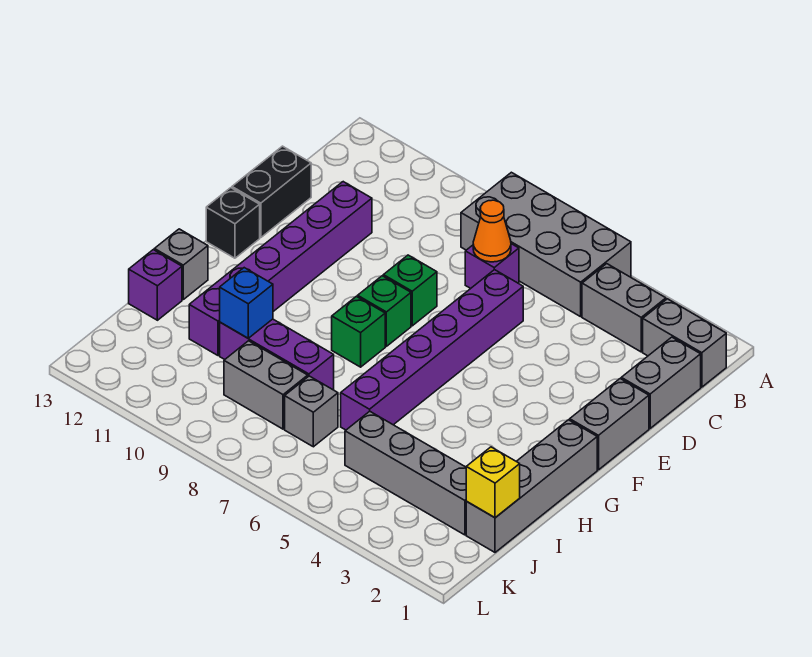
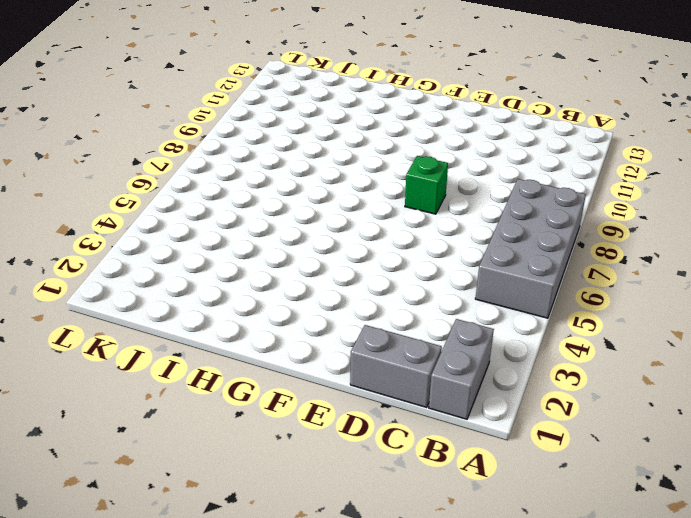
none -> grey 1x2 brick [582,264,666,352]
none -> purple 1x1 brick [465,244,519,288]
none -> purple 1x6 brick [341,270,523,430]

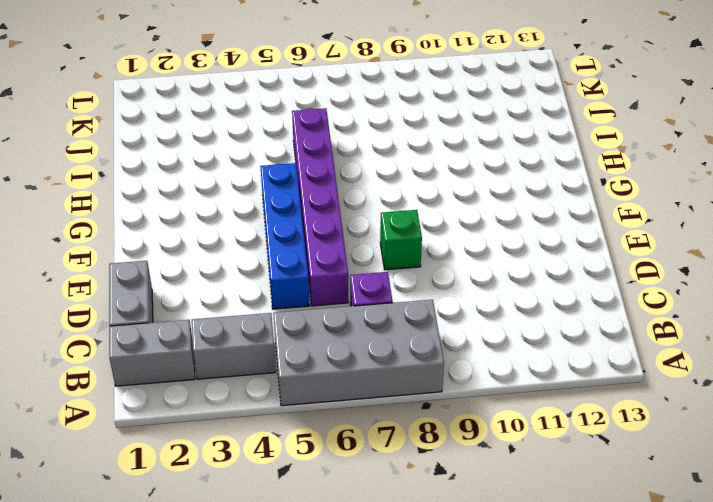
blue 1x4 brick [260,163,310,309] -> none
none -> purple 1x6 brick [189,182,372,355]
none -> black 1x2 brick [232,146,311,238]
none -> grey 1x2 brick [570,379,649,470]

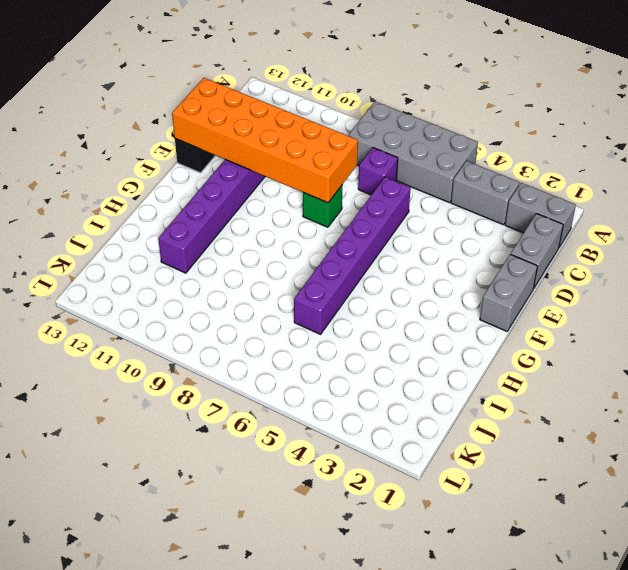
orange 2x6 brick [172,78,358,203] -> none
none -> green 1x1 brick [358,276,411,346]
none -> black 1x1 brick [206,188,260,258]
none -> grey 1x4 brick [466,420,597,552]

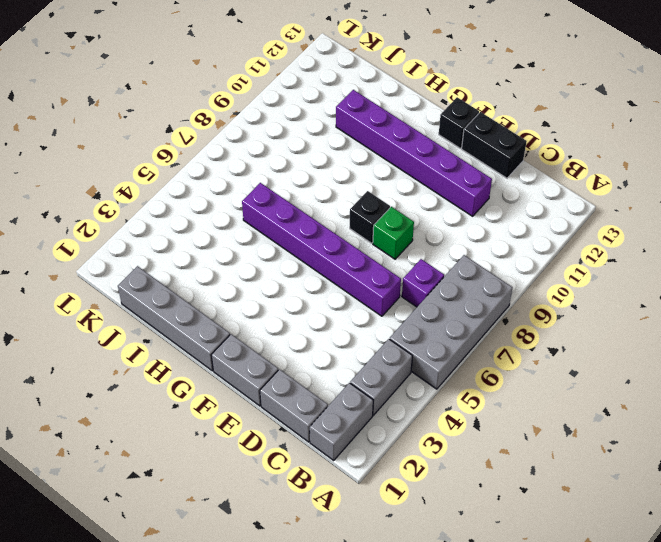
black 1x1 brick [350,191,390,243] -> green 1x1 brick [358,276,411,346]
none -> green 1x1 brick [332,296,385,367]
none -> grey 1x1 brick [154,229,208,299]
none -> purple 1x3 brick [220,319,334,390]

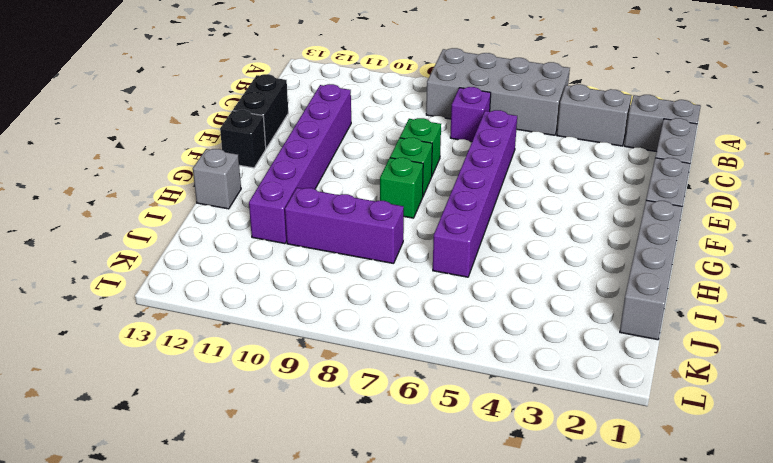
none -> purple 1x1 brick [129,250,182,320]
none -> grey 1x4 brick [345,411,467,535]
none -> grey 1x1 brick [285,376,338,447]

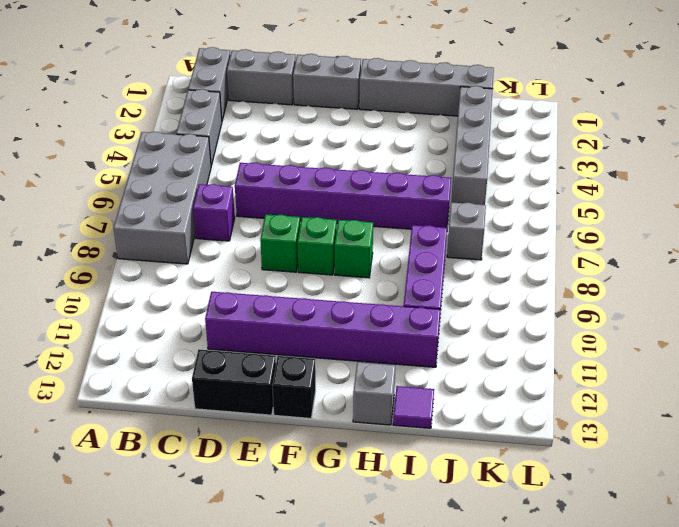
purple 1x1 tile [393,386,434,428] -> purple 1x1 brick [129,250,182,320]
none -> grey 1x2 brick [224,341,308,429]
none -> orange 1x1 cone [473,200,511,262]
none -> blue 1x1 brick [220,268,273,338]

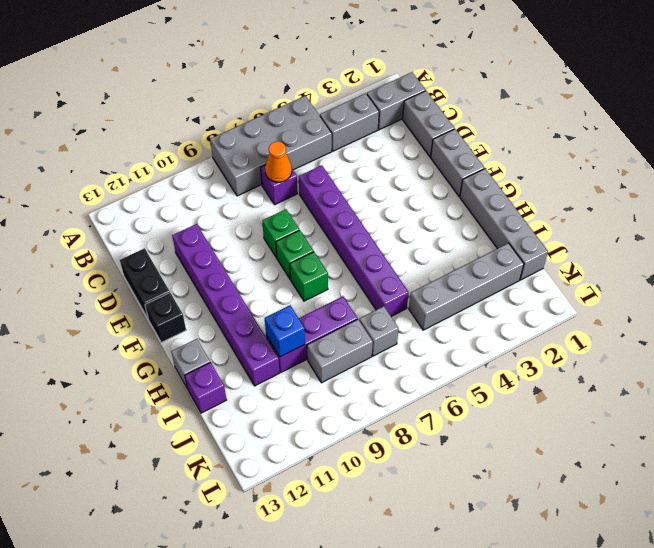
none -> yellow 1x1 brick [466,447,520,518]

